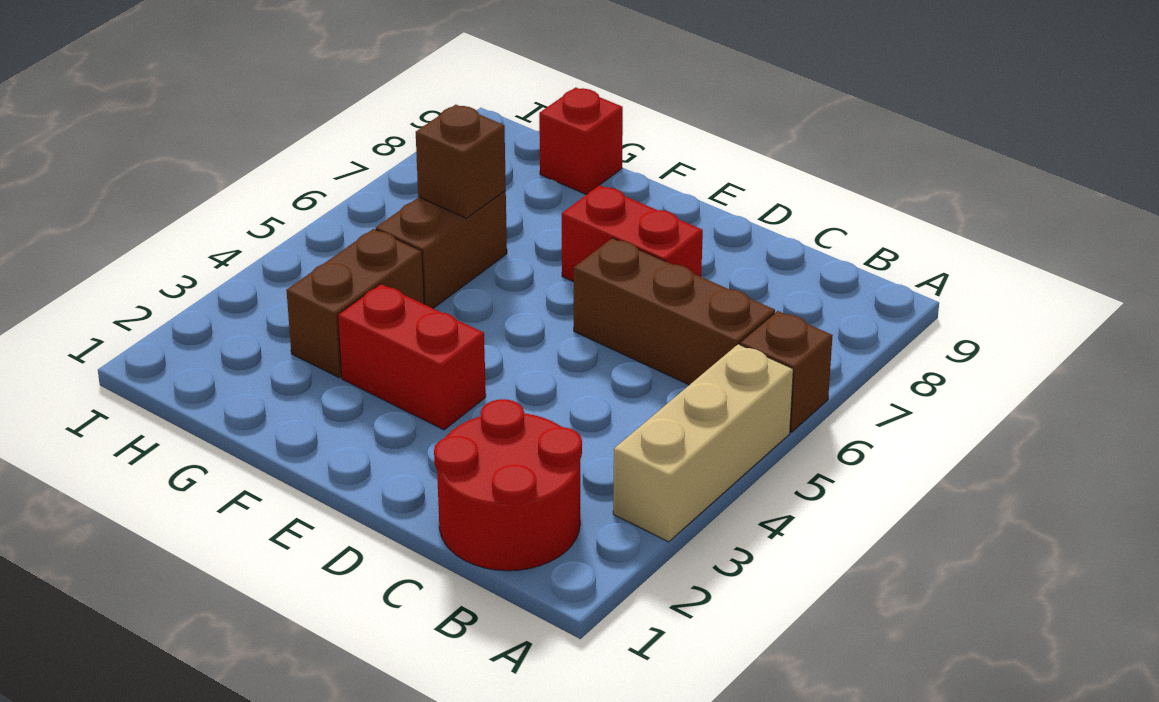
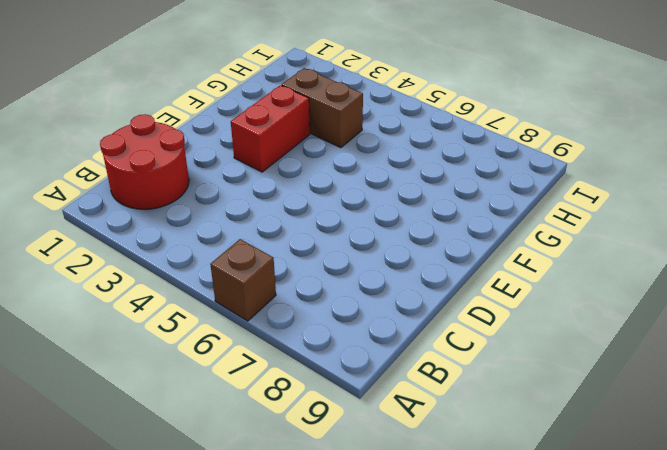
none -> tan 1x3 brick [613,344,793,542]
none -> brown 1x3 brick [574,238,775,385]

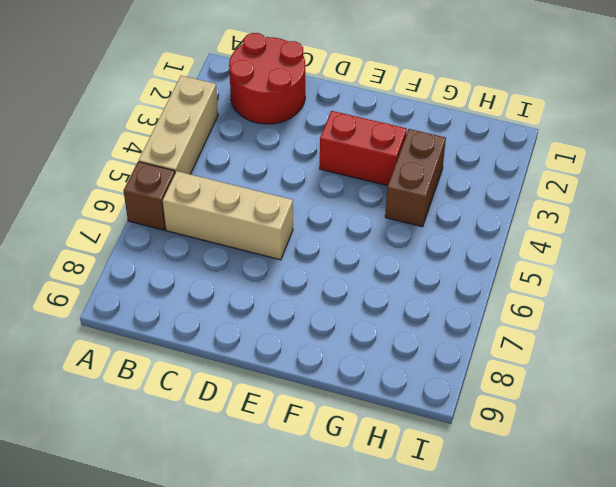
tan 1x3 brick [163,171,293,260] -> brown 1x3 brick [574,238,775,385]
none -> red 1x2 brick [562,185,703,282]
none -> brown 1x2 brick [376,191,507,308]

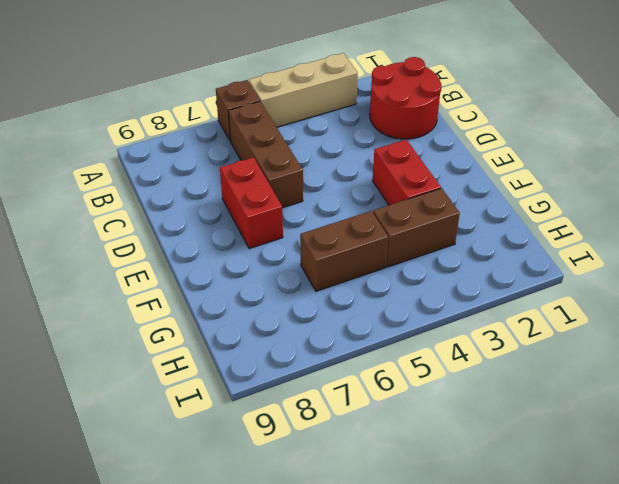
none -> red 1x1 brick [539,87,623,195]
none -> brown 1x1 brick [416,105,506,218]

